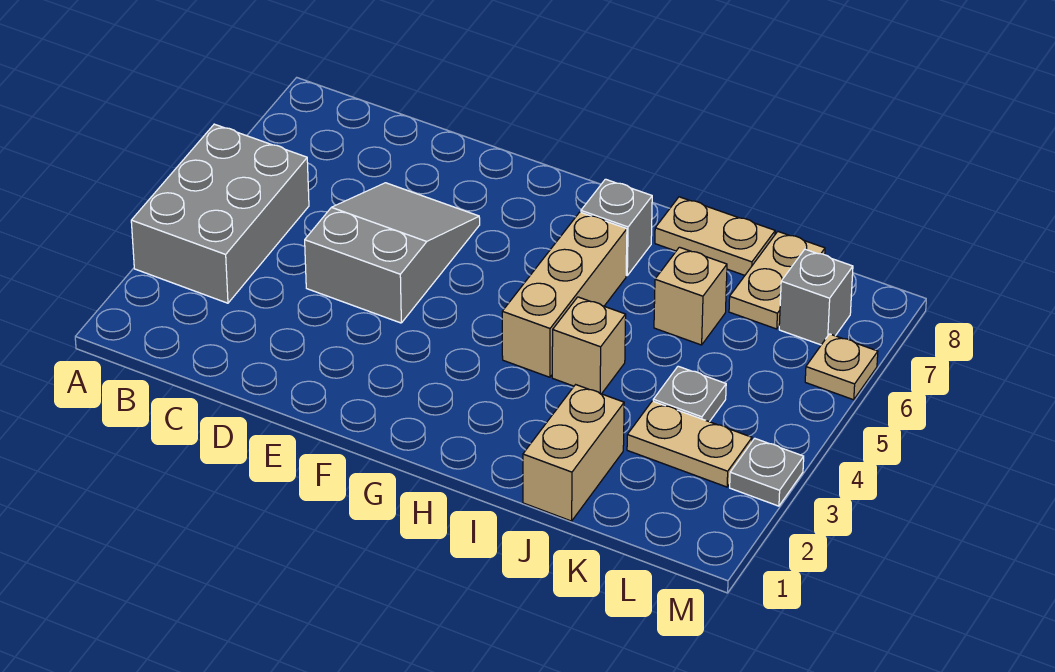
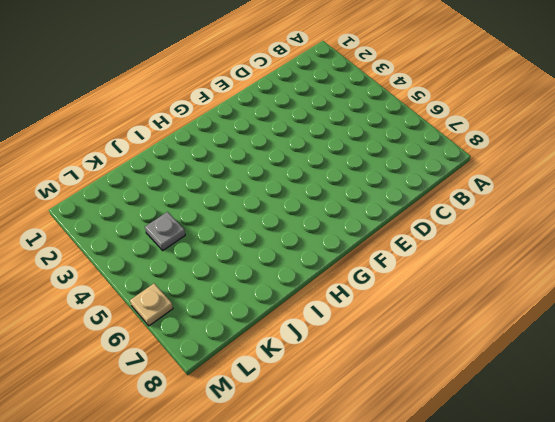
none -> grey 2x3 brick [131,124,309,303]
none -> grey 2x3 slope [305,183,480,323]
none -> tan 1x3 brick [502,212,627,377]

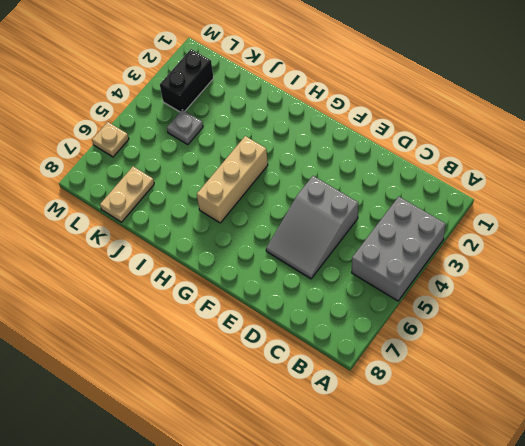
black 1x2 brick [160,49,213,112] -> tan 1x2 plate [627,401,752,487]
none -> grey 1x1 brick [581,179,652,276]
none -> tan 1x1 brick [552,297,626,394]
none -> tan 1x2 plate [655,197,775,275]

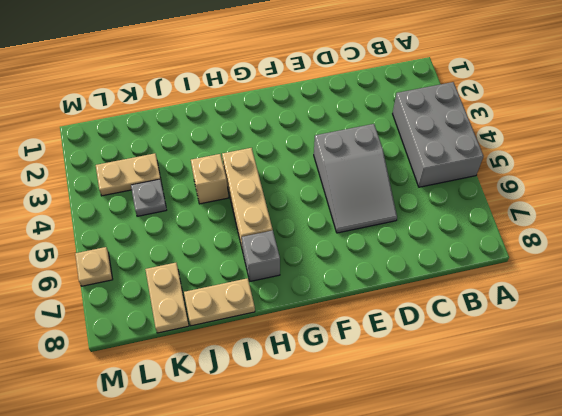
none -> tan 1x2 brick [523,385,624,521]
none -> tan 1x1 brick [654,247,727,345]
none -> grey 1x1 brick [779,249,853,345]

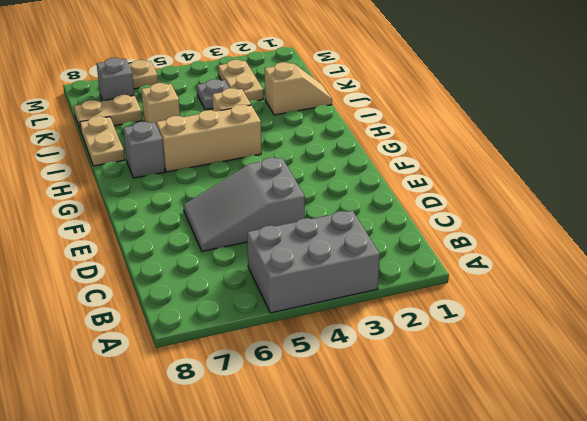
tan 1x2 slope [265,62,332,115] -> tan 1x2 brick [523,385,624,521]
none -> grey 1x1 plate [730,438,804,506]

